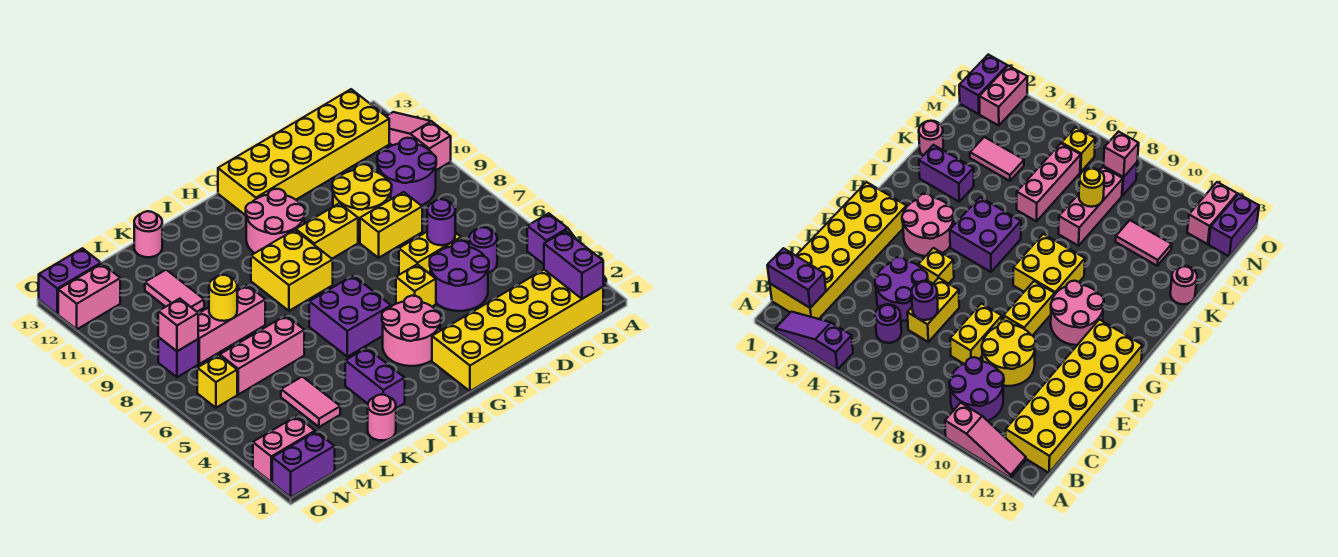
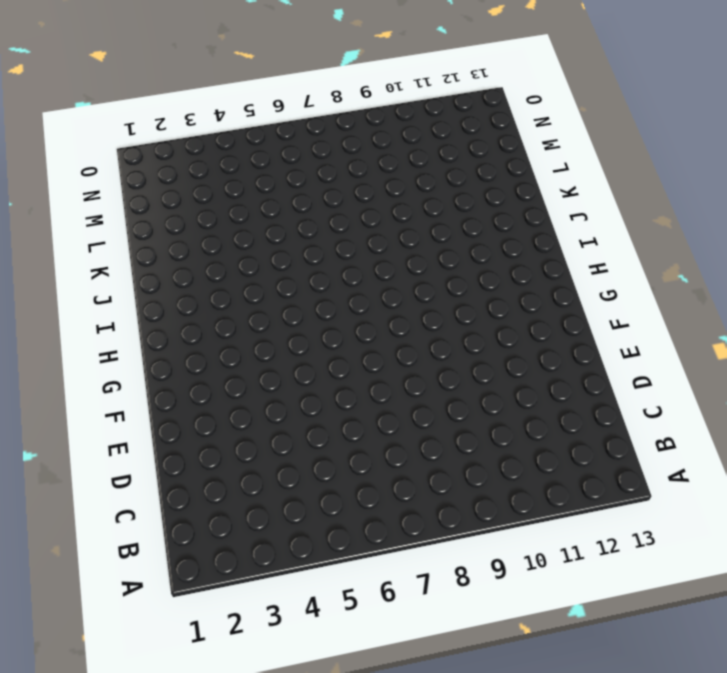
none -> purple 1x3 slope [527,213,606,286]
none -> pink 1x3 slope [386,112,451,170]
none -> yellow 2x6 brick [432,270,603,391]
none -> purple 2x2 round brick [377,138,436,205]

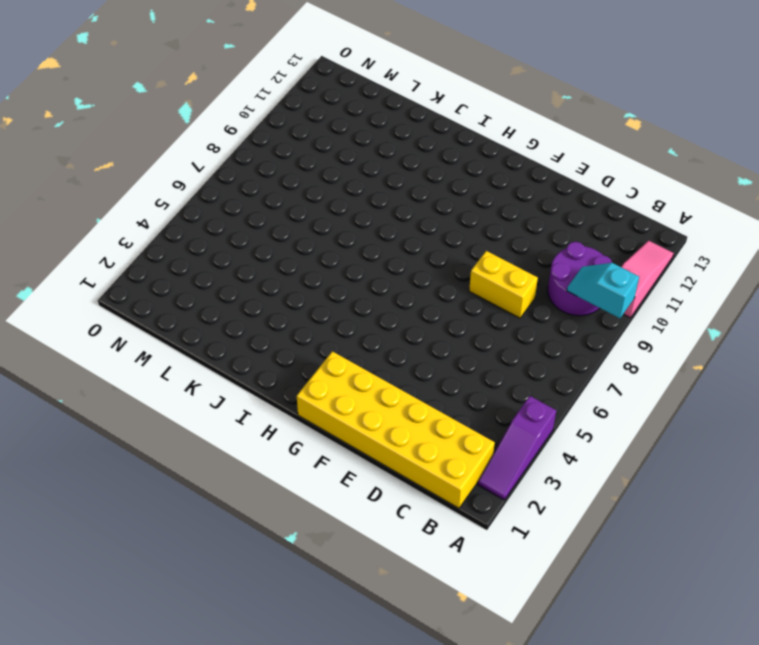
cyan 1x2 slope [567,263,639,318] -> none
none -> yellow 2x6 brick [218,89,389,215]
none -> purple 1x1 round brick [469,227,497,273]
none -> purple 2x2 round brick [430,241,489,311]
none -> yellow 1x2 brick [399,232,461,275]

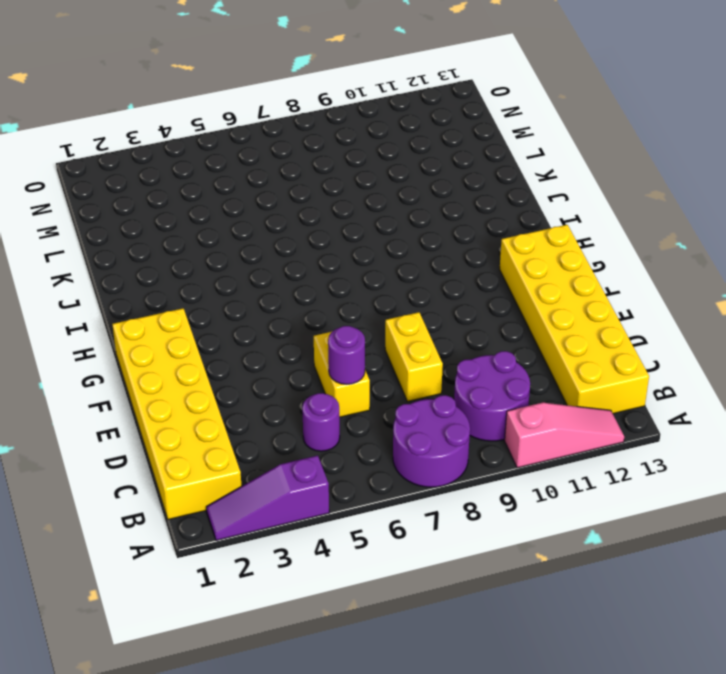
purple 2x2 round brick [393,395,470,487] -> purple 2x2 round brick moved to [430,241,489,311]
none -> yellow 2x2 round brick [332,164,392,235]
none -> yellow 1x1 brick [396,264,436,306]
none -> yellow 1x2 brick [296,203,358,259]
none -> pink 2x2 round brick [382,296,441,366]

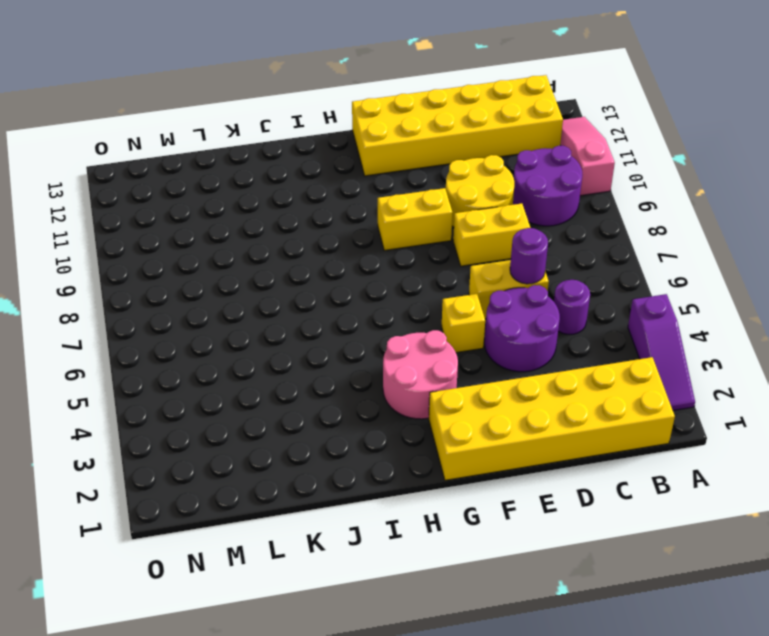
none -> pink 2x2 round brick [246,189,305,253]
none -> purple 2x2 brick [309,276,391,357]
none -> yellow 2x2 brick [251,230,333,311]
none -> purple 1x2 brick [345,348,405,408]

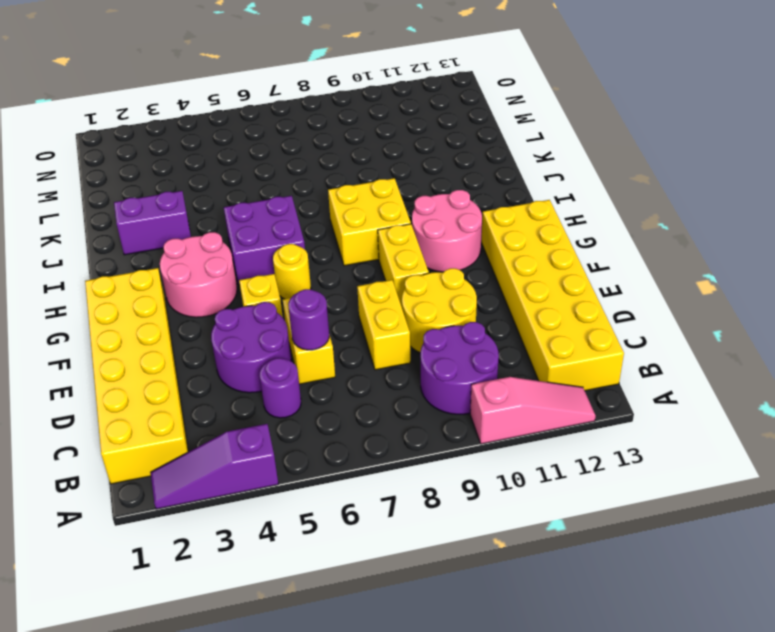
yellow 1x1 round brick [273,244,311,299] -> yellow 1x1 round brick moved to [209,275,237,321]
none -> pink 1x1 round brick [368,395,396,440]
none -> pink 1x3 brick [220,315,304,394]
none -> pink 1x3 brick [198,285,265,364]
none -> pink 1x1 round brick [134,211,162,257]

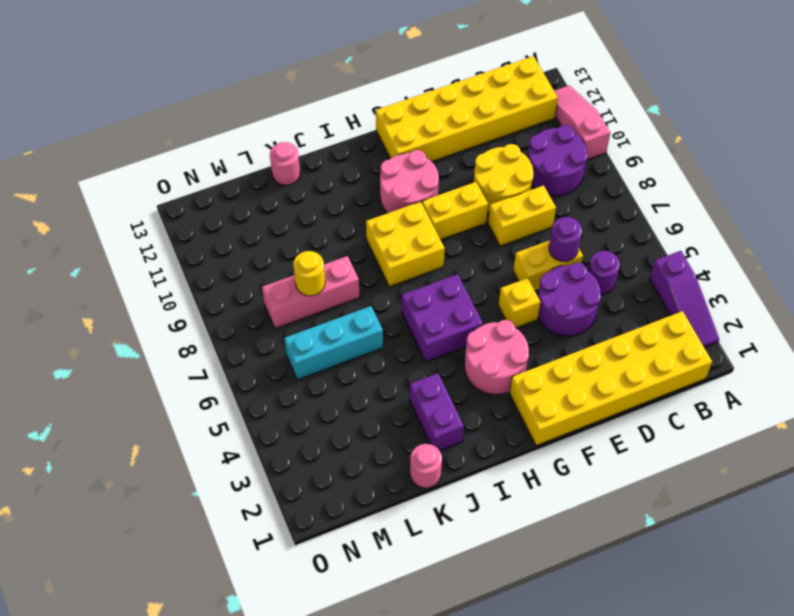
cyan 1x3 brick [284,306,383,380] -> pink 1x3 brick [220,315,304,394]
none -> pink 1x2 tile [281,377,340,427]
none -> pink 1x2 tile [145,270,204,312]
none -> purple 1x2 brick [272,432,335,497]
none -> pink 1x2 brick [253,416,315,482]

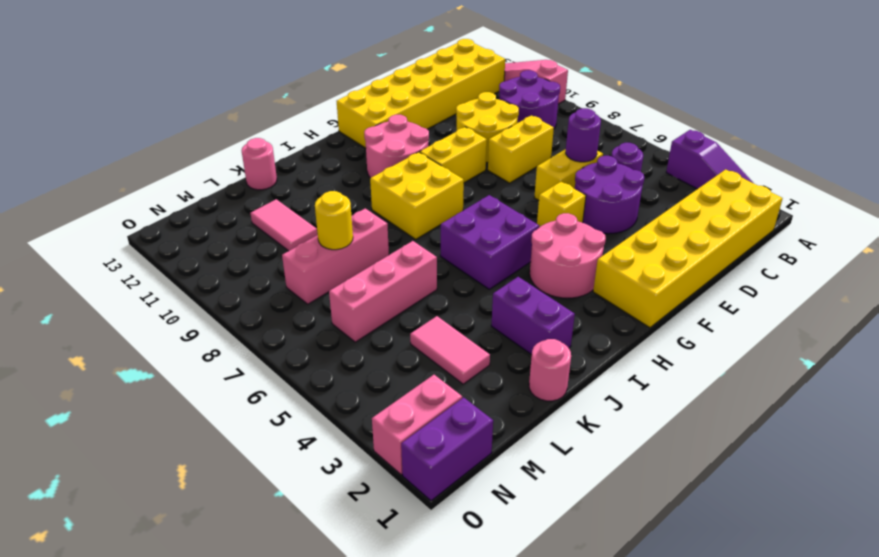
none -> yellow 1x1 brick [197,355,237,408]
none -> purple 1x1 brick [158,337,198,377]
none -> pink 1x2 brick [58,264,120,329]
none -> purple 1x2 brick [39,248,101,314]

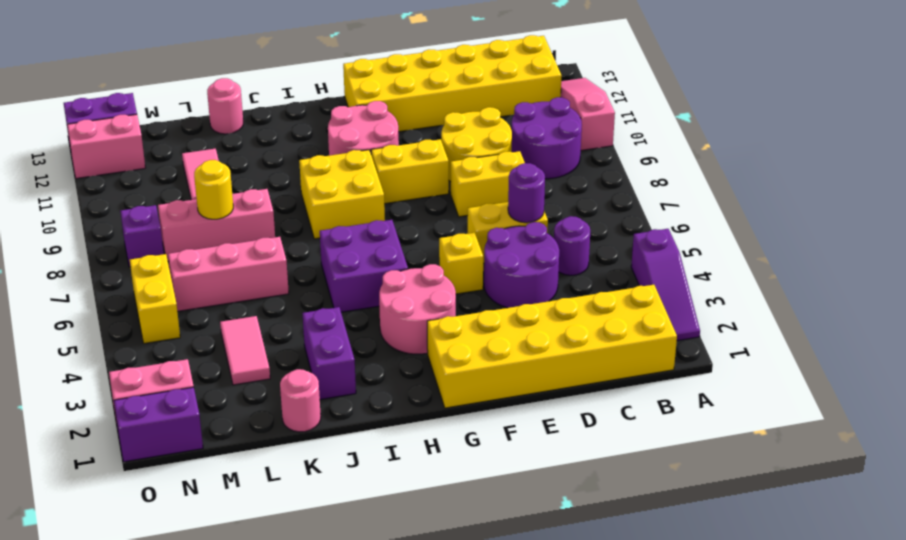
yellow 1x2 brick [130,254,180,343] -> yellow 1x1 brick [197,355,237,408]
none -> purple 1x2 brick [544,231,603,299]
none -> pink 1x1 brick [158,299,198,351]

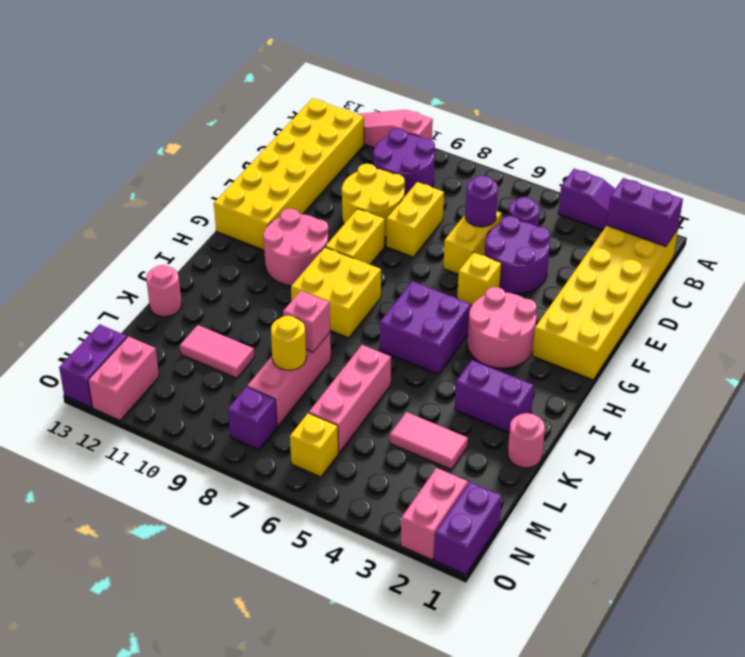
pink 1x1 brick [283,291,330,352] -> pink 1x1 brick moved to [158,299,198,351]

